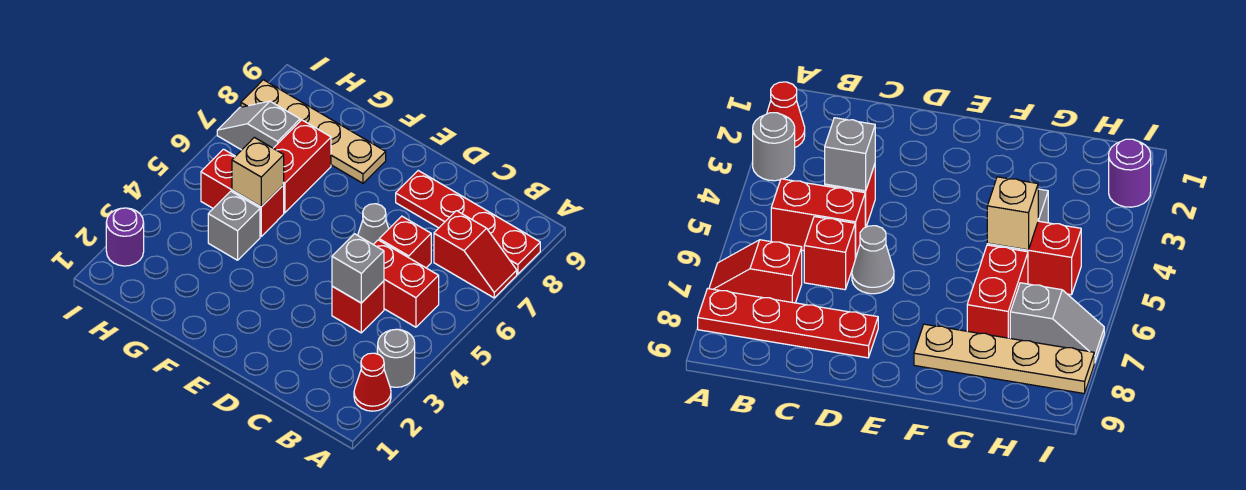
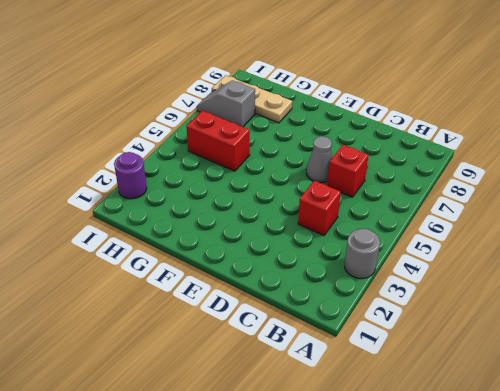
tan 1x3 plate [212,75,292,123] -> tan 1x4 plate [241,80,386,183]
none -> red 1x1 cone [354,353,391,411]
none -> red 1x2 slope [434,211,517,298]
none -> red 1x4 plate [396,171,540,274]

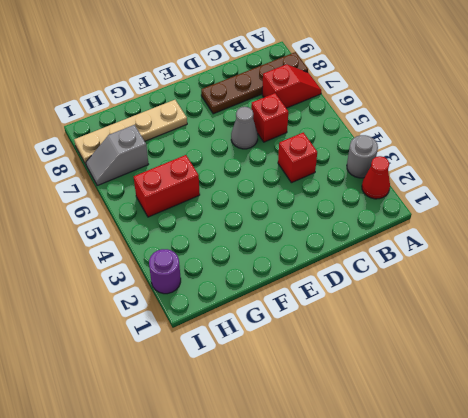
brown 1x4 plate [201,52,308,114] -> red 1x4 plate [396,171,540,274]
none -> red 1x2 brick [373,240,439,327]
none -> grey 1x1 brick [208,191,260,260]
none -> red 1x2 brick [273,120,331,213]

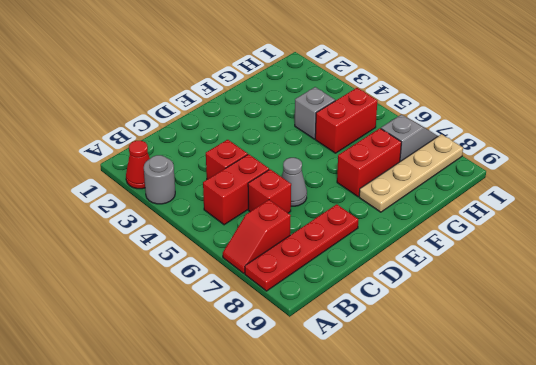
red 1x2 brick [337,128,401,197] -> red 1x2 brick turned to [273,120,331,213]
none -> purple 1x1 round brick [106,208,144,266]
none -> grey 1x1 brick [332,234,384,303]
none -> tan 1x1 brick [232,137,284,207]

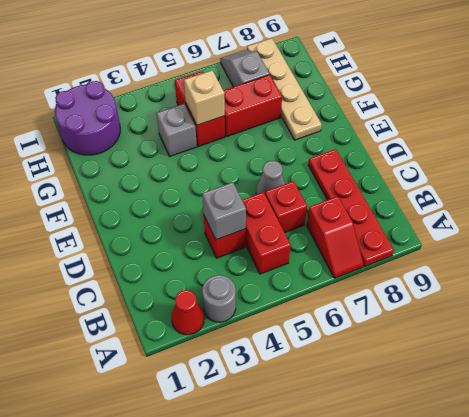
purple 2x2 round brick [55,81,120,155] -> purple 1x1 round brick [106,208,144,266]

